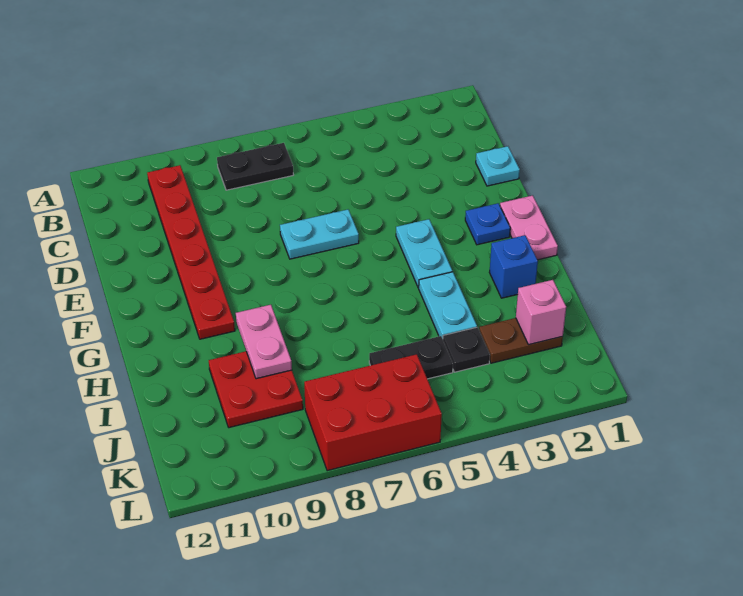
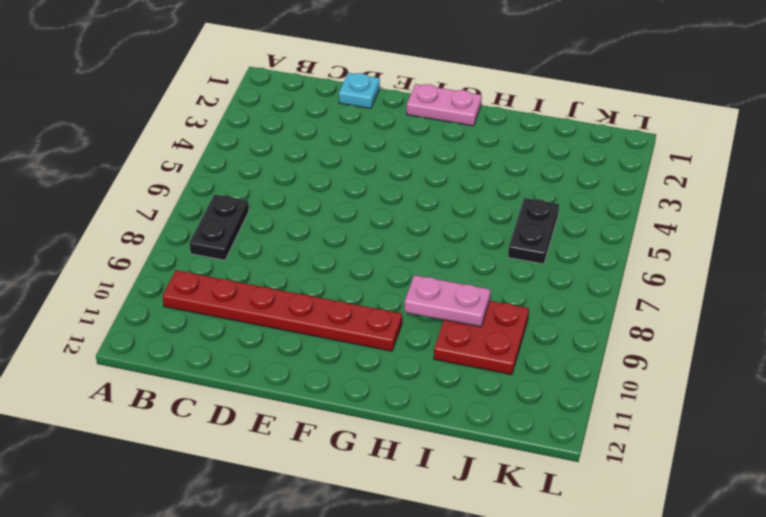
none -> cyan 1x2 plate [280,210,359,259]
none -> blue 1x1 plate [465,203,510,245]
none -> cyan 1x2 plate [396,219,452,288]

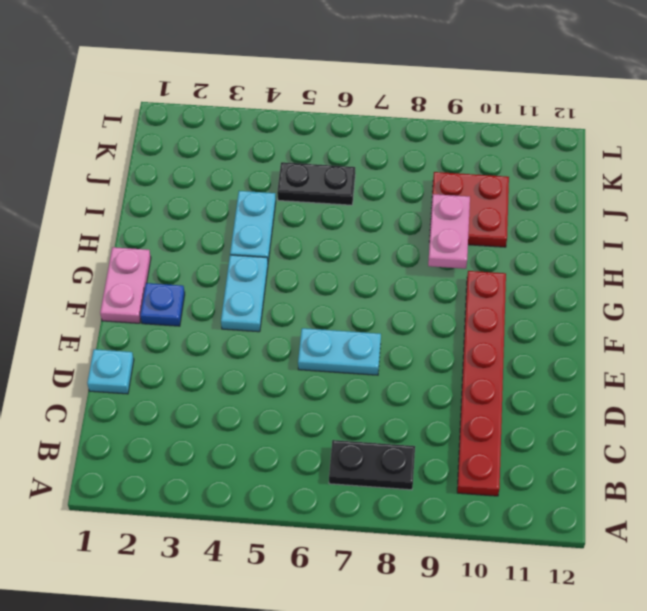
none -> blue 1x1 brick [489,235,538,298]
none -> brown 1x2 plate [479,318,563,363]
none -> black 1x1 plate [443,327,490,372]

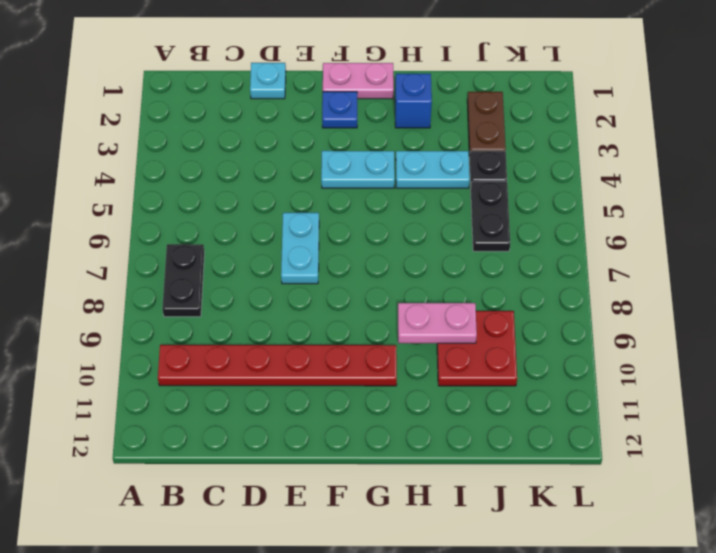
none -> red 2x3 brick [304,354,442,471]
none -> pink 1x1 brick [516,280,566,345]

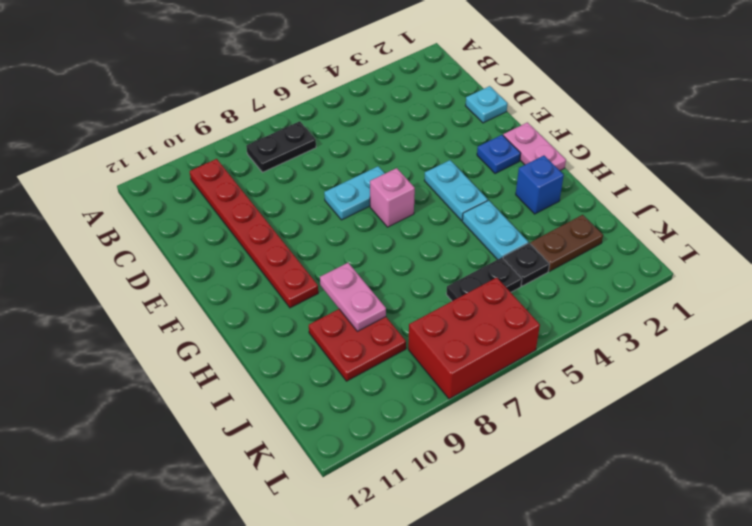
pink 1x1 brick [370,168,415,227] -> pink 1x1 brick moved to [516,280,566,345]

